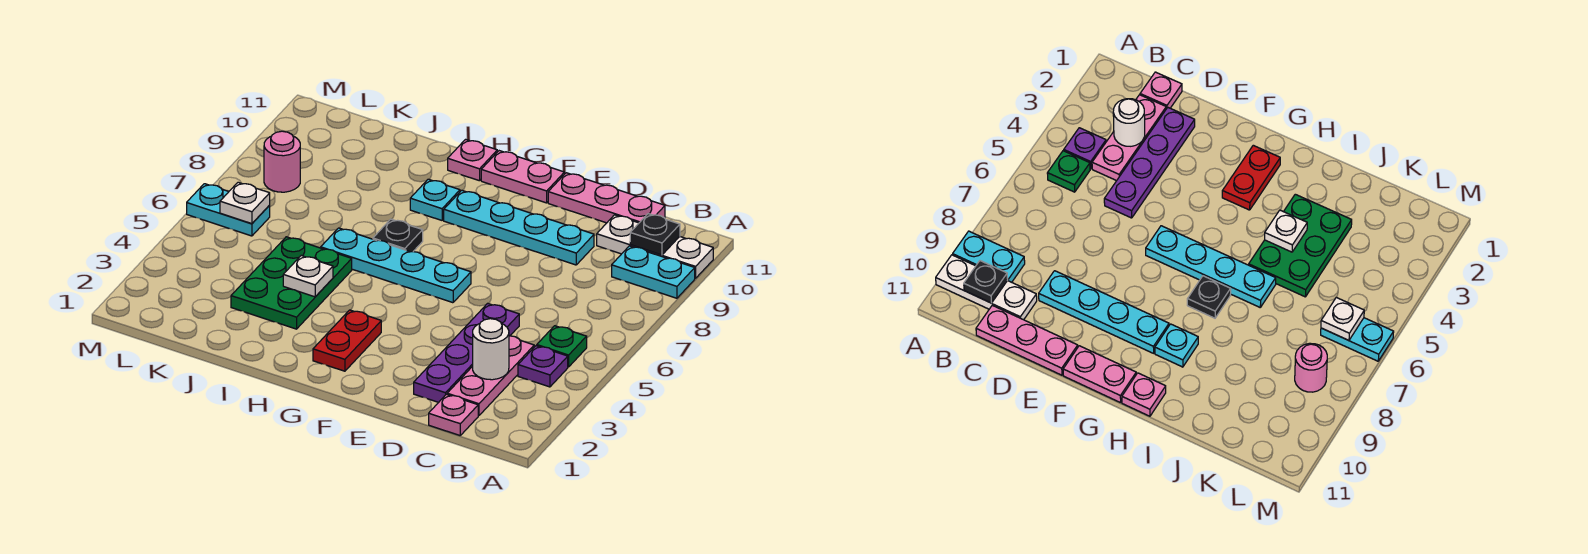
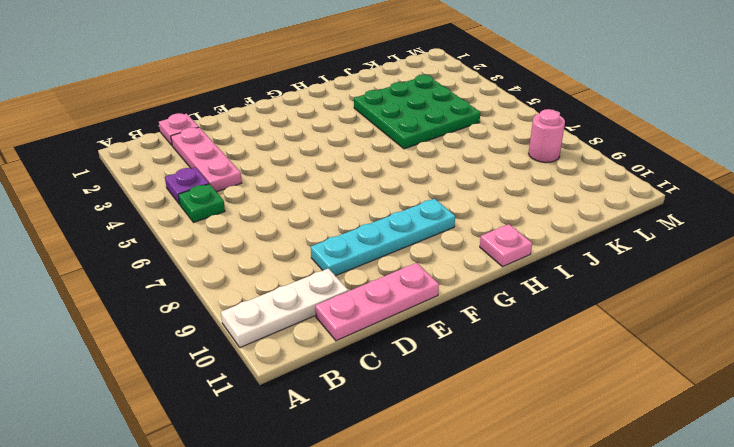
green 3x3 plate [354,75,480,149] -> green 2x3 plate [231,237,352,329]
none -> cyan 1x2 plate [612,246,695,298]
none -> purple 1x4 plate [414,303,519,402]
none -> cyan 1x4 plate [321,228,471,303]

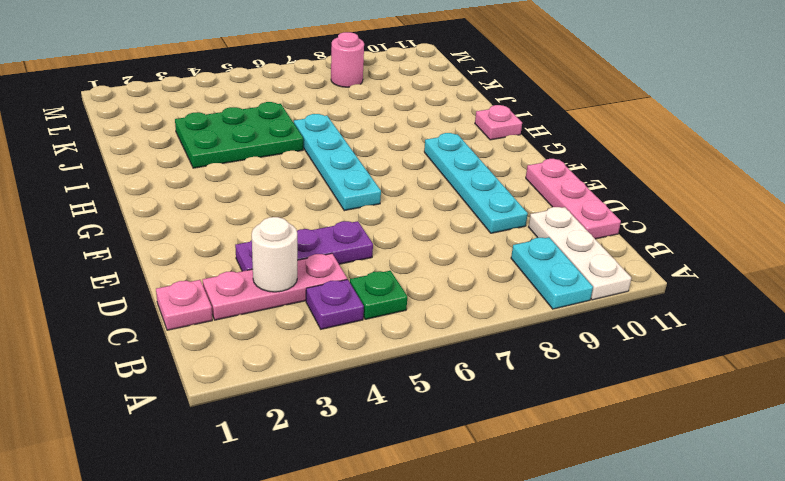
purple 1x3 plate [235,221,373,271] -> purple 1x4 plate [414,303,519,402]
none -> pink 1x2 plate [481,151,564,203]
none -> red 1x2 plate [313,310,381,371]
none -> black 1x1 plate [373,219,423,252]

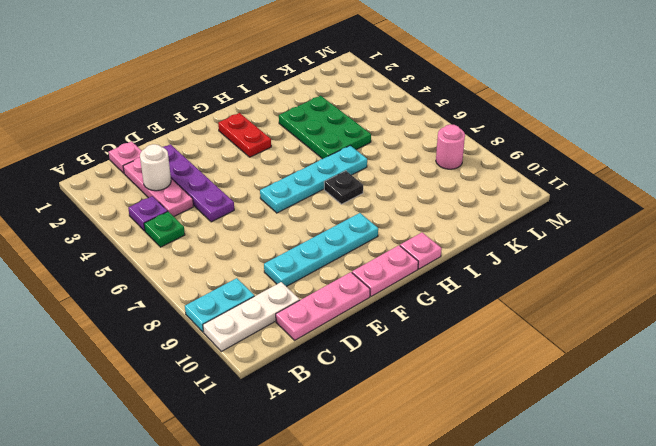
none -> cyan 1x1 plate [410,179,460,220]
none -> cyan 1x2 plate [187,184,270,236]
none -> black 1x1 plate [630,214,680,255]

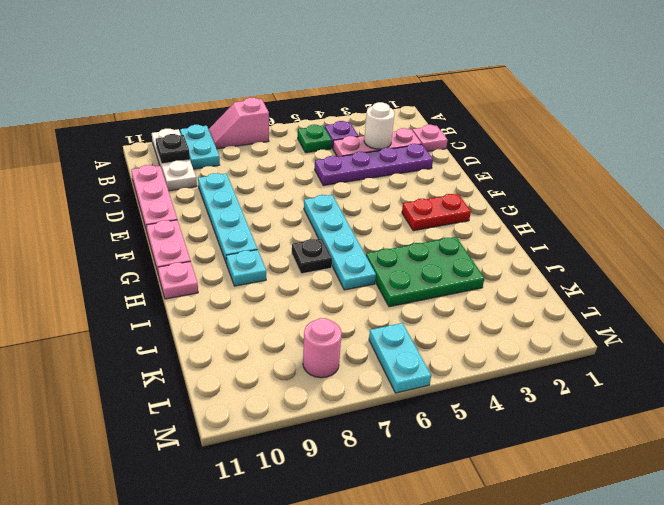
pink 1x2 slope [209,98,269,149] -> none
none -> white 1x1 plate [283,256,333,297]
none -> white 1x1 plate [220,182,270,224]

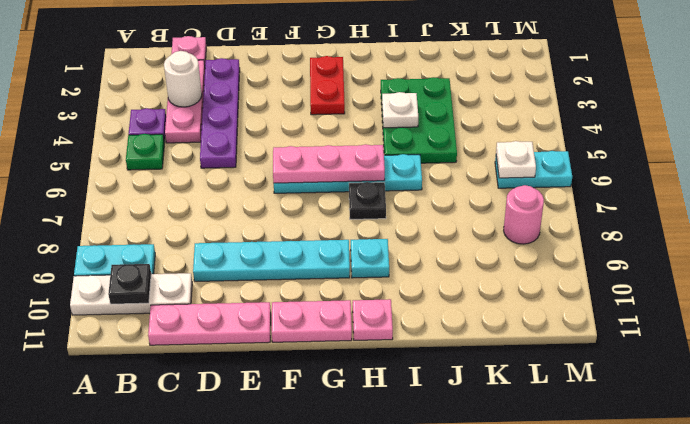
pink 1x3 plate [273,144,385,183] -> none

